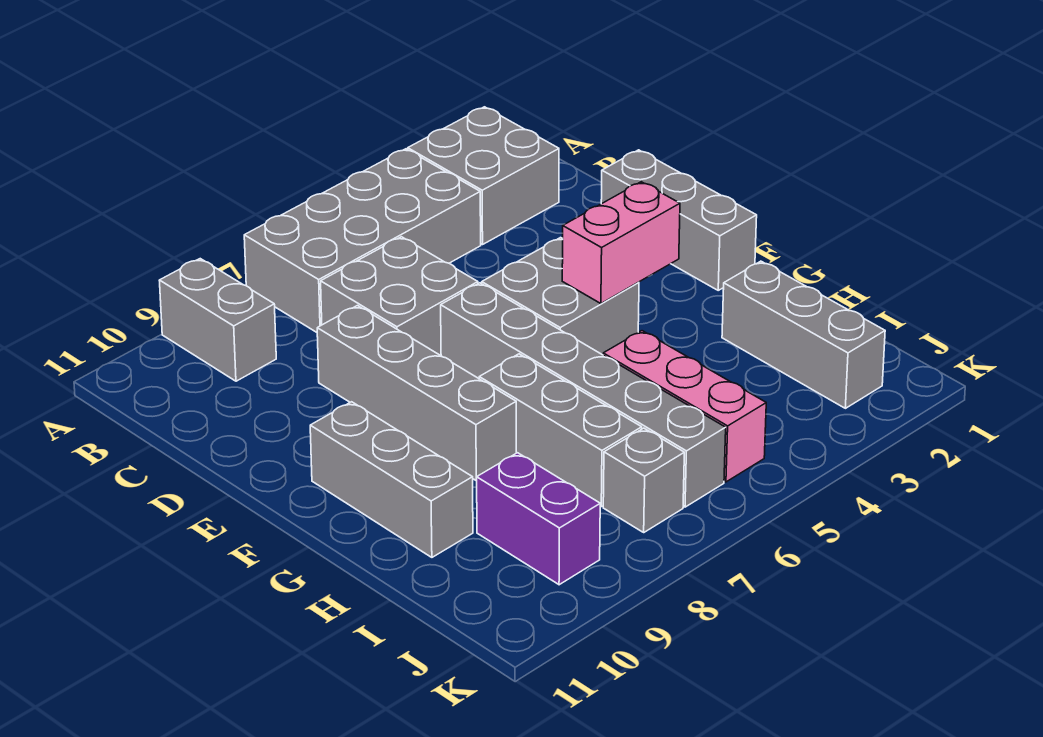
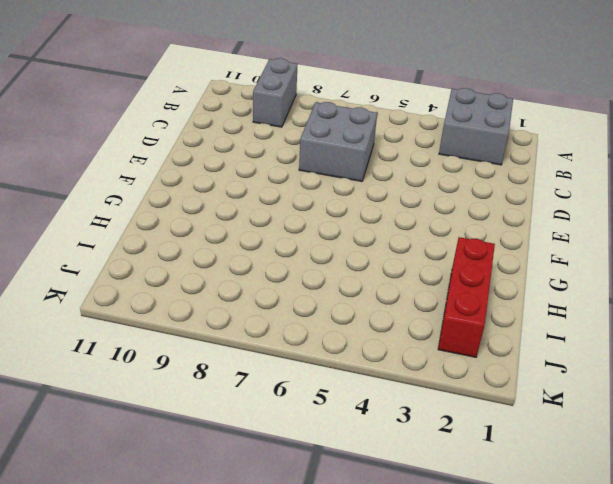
red 1x3 brick [438,237,495,357] -> grey 1x3 brick [722,261,885,408]
none -> grey 2x4 brick [244,149,481,332]
none -> grey 1x3 brick [601,150,757,290]
none -> grey 1x4 brick [317,306,516,480]

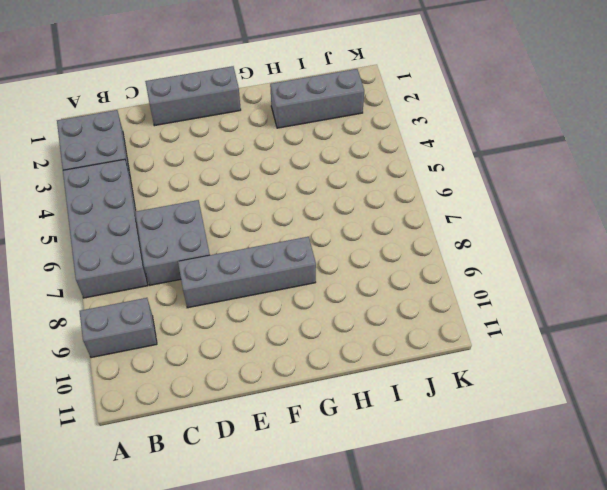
none -> grey 2x2 brick [482,238,639,355]
none -> grey 1x6 brick [441,283,726,507]
none -> grey 1x3 brick [310,402,473,557]

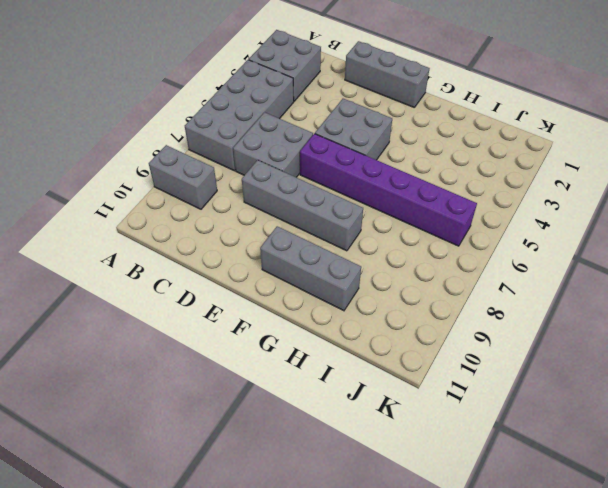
purple 1x6 brick [300,134,477,246] -> grey 1x6 brick [441,283,726,507]
none -> grey 1x3 brick [479,354,642,507]
none -> grey 1x3 brick [722,261,885,408]
none -> pink 1x3 brick [603,331,766,482]

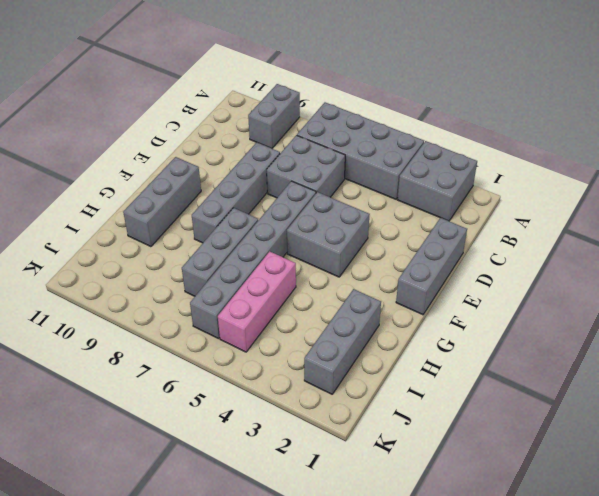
none -> purple 1x2 brick [476,453,600,585]
none -> grey 1x1 brick [603,428,684,532]
none -> pink 1x2 brick [562,182,680,304]

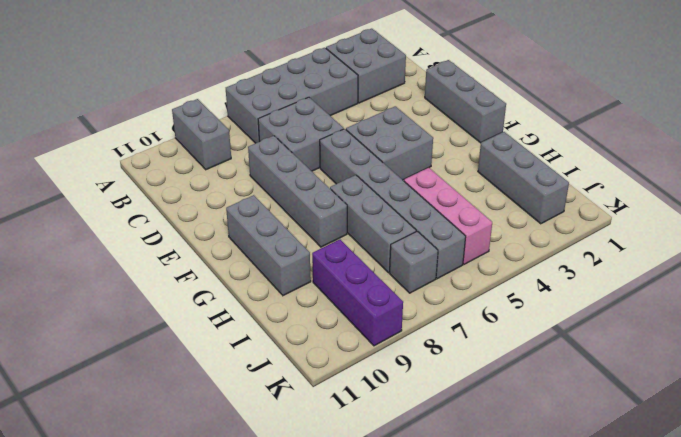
purple 1x3 brick [312,239,403,346] -> purple 1x2 brick [476,453,600,585]
none -> pink 1x2 brick [562,182,680,304]

